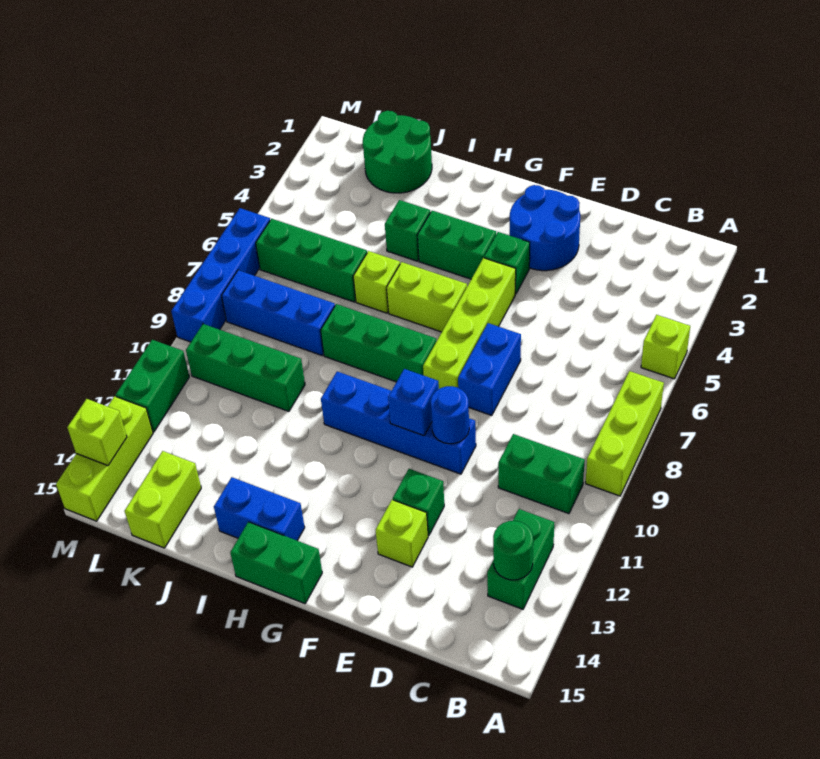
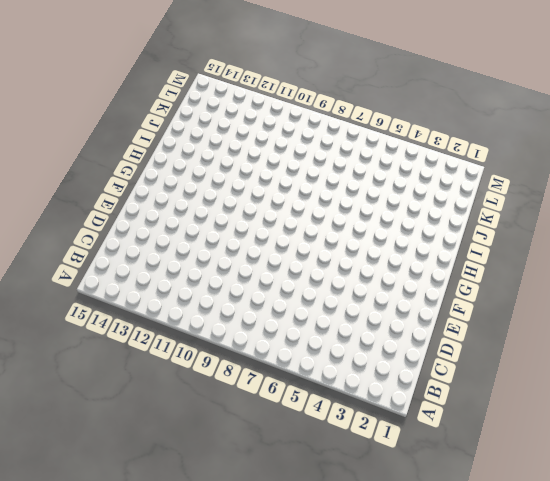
none -> lime 1x1 brick [641,315,690,379]
none -> lime 1x3 brick [586,371,664,496]
none -> green 1x2 brick [498,434,585,514]
none -> green 1x2 brick [487,509,554,609]

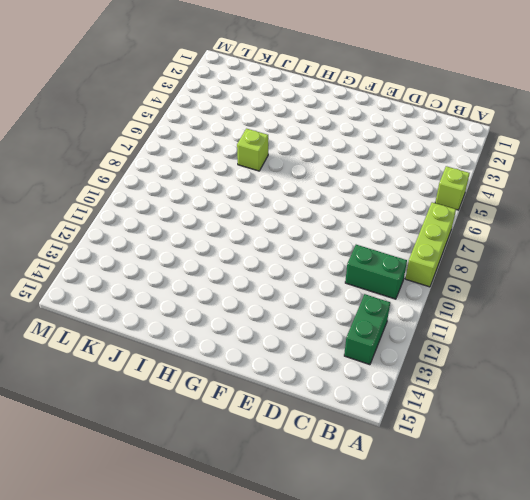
none -> blue 2x2 round brick [510,185,580,271]
none -> blue 1x2 brick [458,323,521,416]
none -> blue 1x4 brick [321,372,476,474]
none -> green 1x1 brick [393,469,444,535]

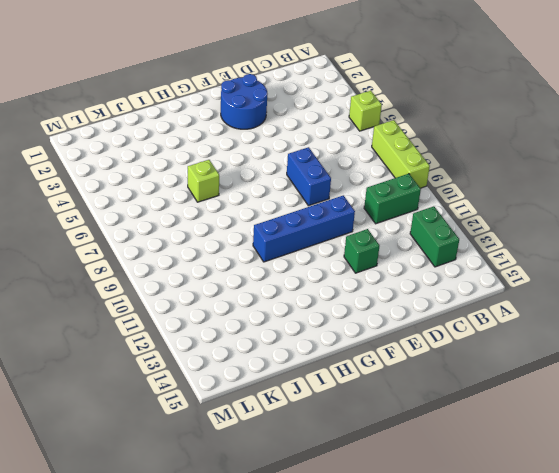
none -> lime 1x1 brick [376,500,428,567]
none -> green 1x1 brick [484,232,530,294]
none -> lime 1x4 brick [423,258,516,389]
none -> green 1x2 brick [417,211,496,279]

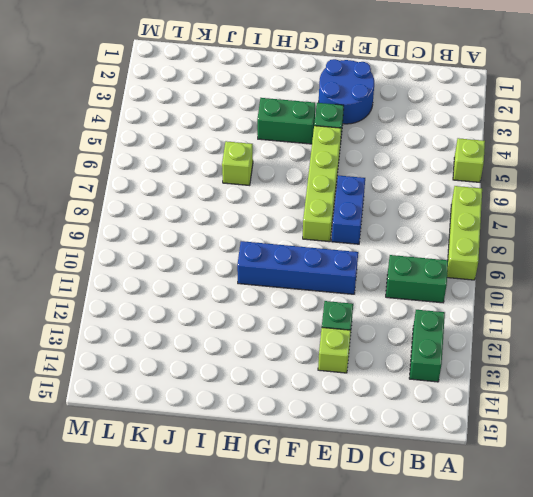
none -> lime 1x2 brick [387,262,467,332]
none -> green 1x3 brick [321,304,436,382]
none -> green 1x2 brick [230,522,322,604]
none -> blue 1x2 brick [214,477,305,541]

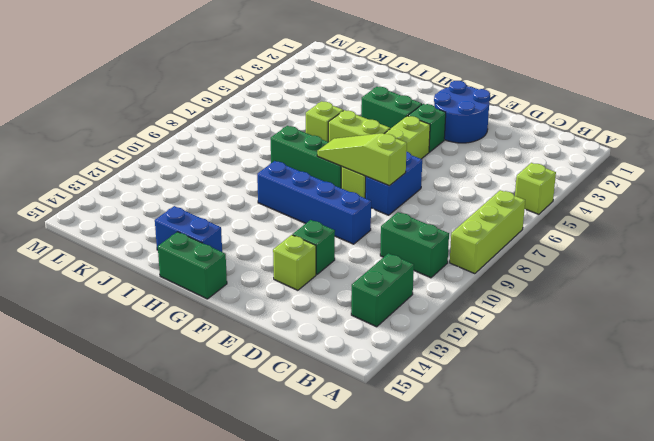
lime 1x3 slope [317,133,407,186] -> none
none -> green 1x1 brick [385,200,430,261]
none -> green 2x2 round brick [363,111,432,193]
none -> green 1x3 brick [256,219,367,302]
none -> blue 1x3 brick [221,270,335,355]

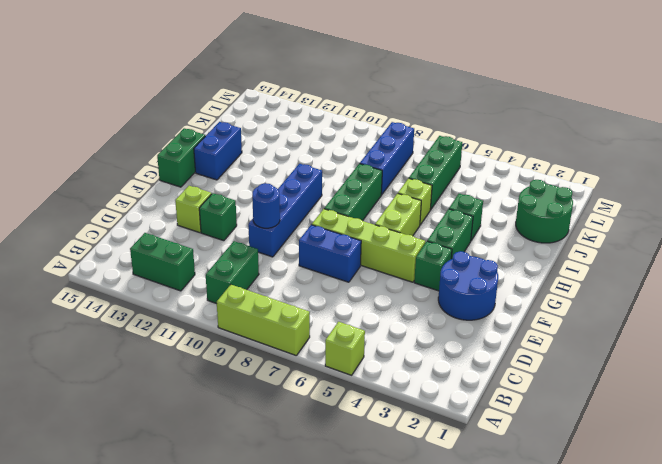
none -> green 1x3 brick [186,324,305,411]
none -> lime 1x2 brick [125,451,201,548]
none -> blue 1x4 brick [171,208,270,342]
none -> green 1x2 brick [116,340,189,432]

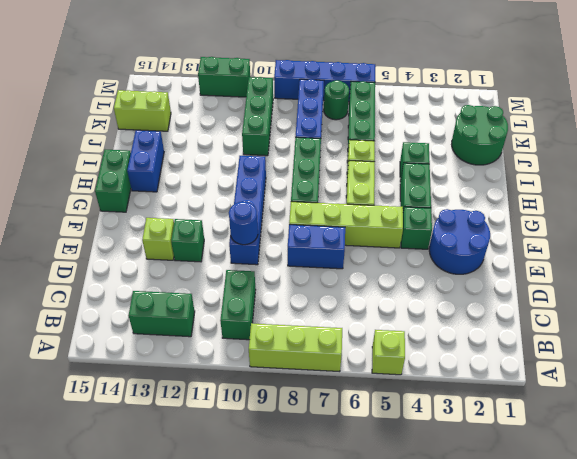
green 1x1 round brick [324,80,349,120] -> green 1x1 round brick moved to [493,521,533,580]
none -> lime 1x3 brick [56,396,153,521]
none -> blue 1x1 brick [388,369,439,436]
none -> lime 1x1 brick [67,399,127,466]

